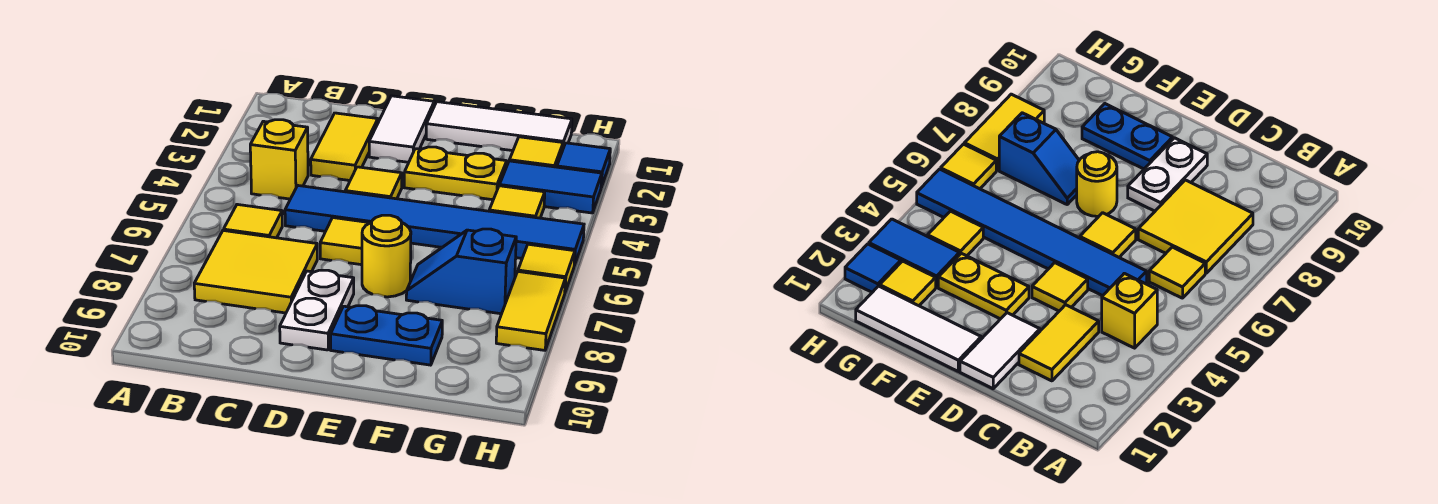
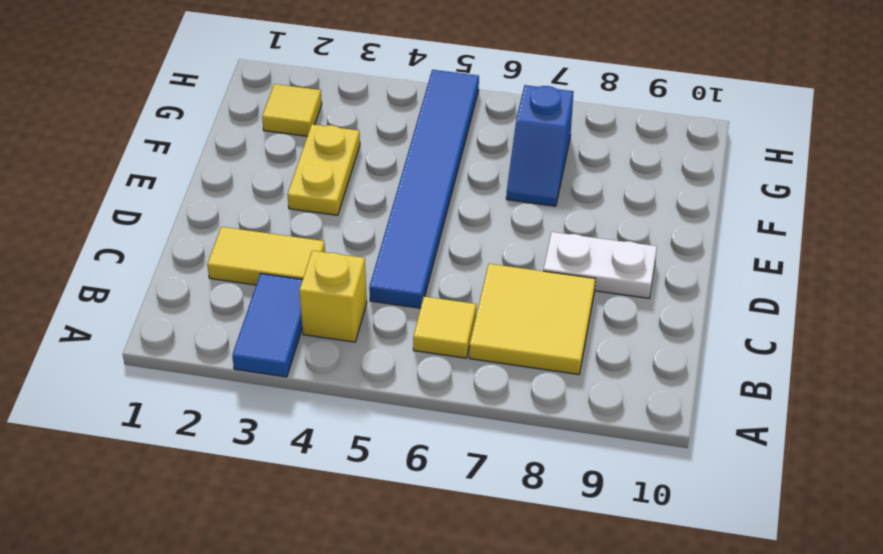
blue 1x2 tile [232,274,303,377] -> blue 1x2 tile moved to [500,161,602,213]
none -> white 1x2 tile [369,96,434,162]
none -> yellow 1x1 tile [345,167,402,199]
none -> yellow 1x1 tile [320,218,369,265]

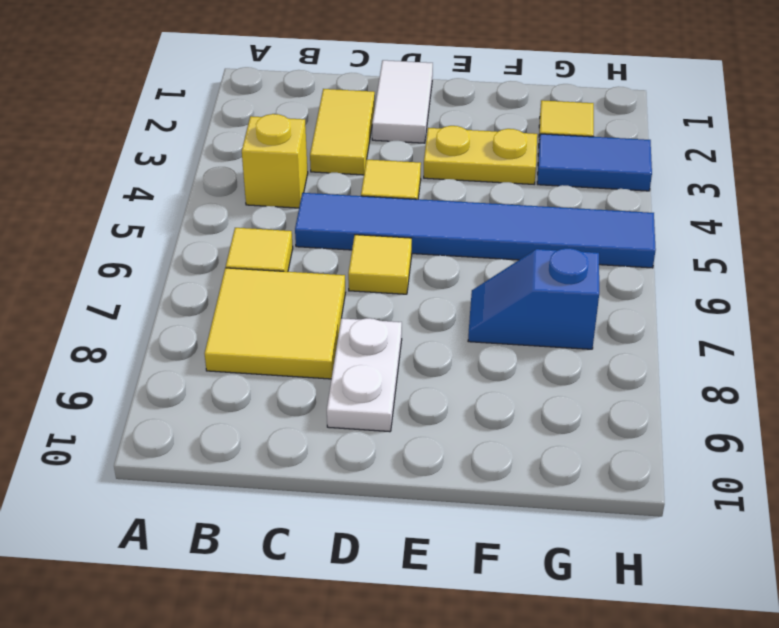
none -> white 1x3 tile [426,102,572,151]
none -> yellow 1x1 round brick [362,215,411,297]
none -> blue 1x2 plate [331,306,442,365]

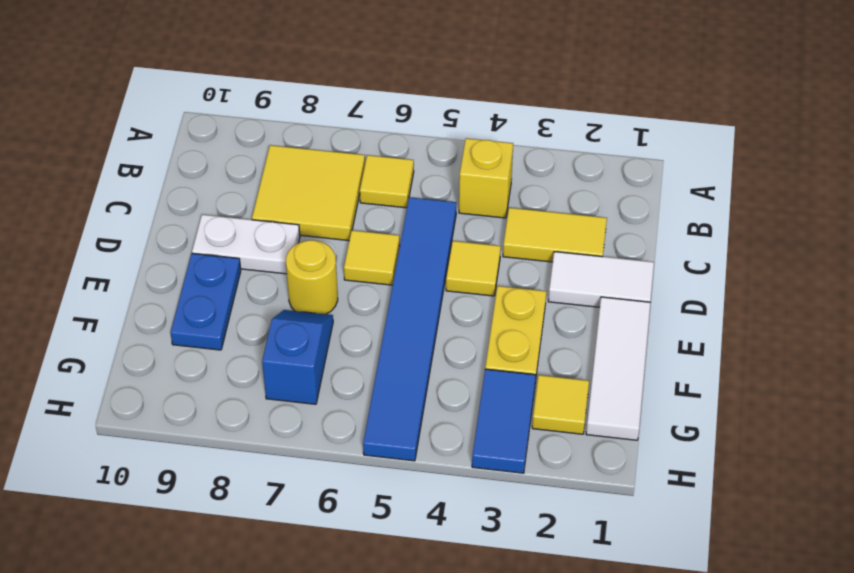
none -> yellow 1x1 tile [489,186,545,218]
none -> blue 1x1 tile [557,143,610,187]
none -> yellow 1x1 tile [518,244,575,292]

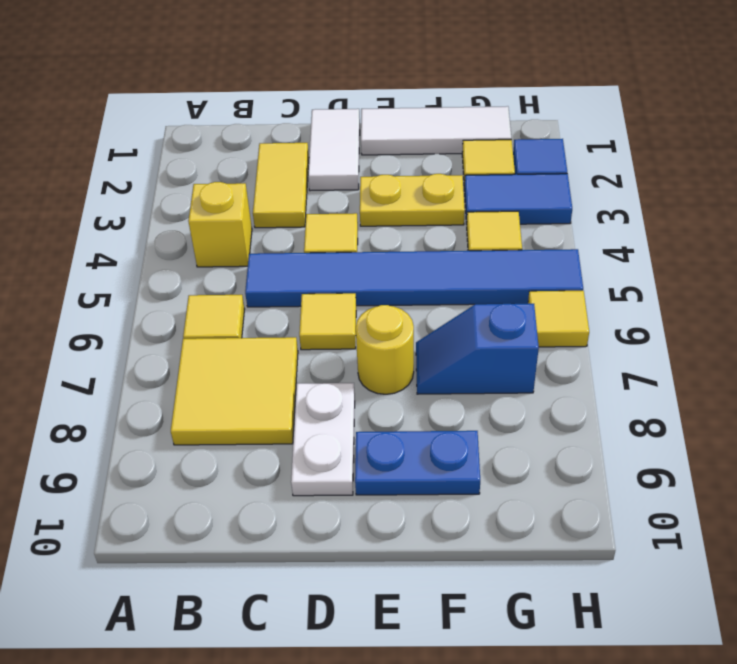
none -> yellow 1x2 tile [496,272,565,350]

